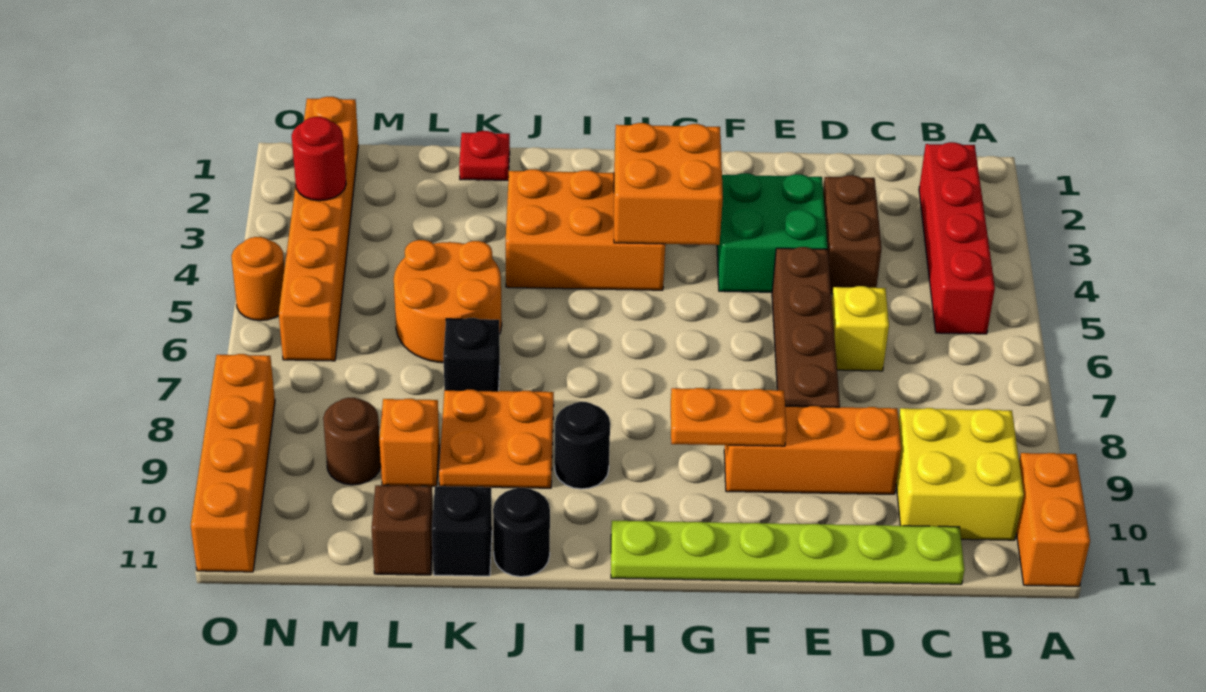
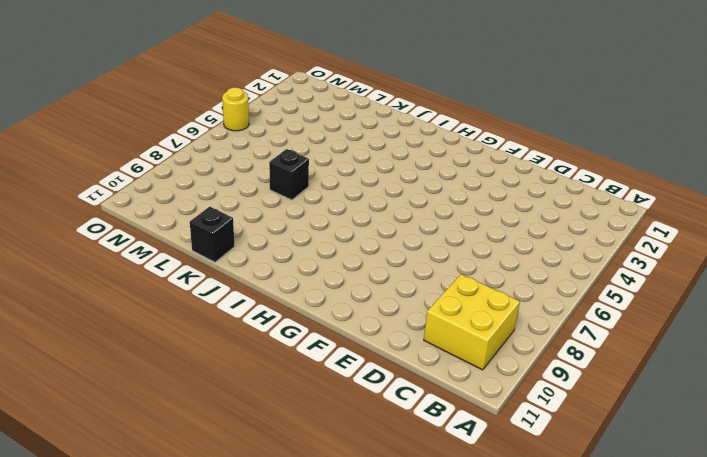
yellow 1x1 round brick [222,87,249,131] -> orange 1x1 round brick [231,237,285,321]
none -> orange 1x2 brick [1016,453,1090,586]
none -> red 1x4 brick [919,142,995,334]
none -> lime 1x6 plate [611,521,965,584]

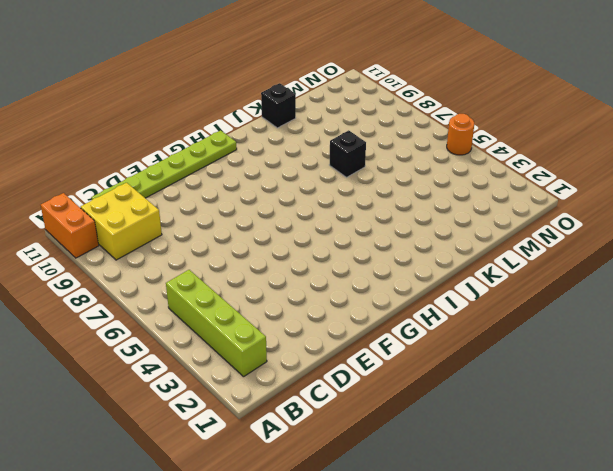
lime 1x4 brick [166,270,267,377] -> red 1x4 brick [919,142,995,334]
none -> brown 1x2 brick [823,175,882,294]
none -> yellow 1x1 brick [832,286,889,371]
none -> orange 1x3 brick [724,406,901,494]

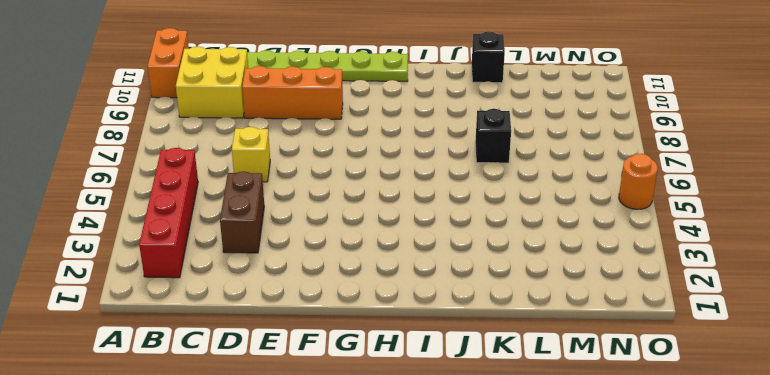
none -> green 2x2 brick [717,173,828,292]
none -> brown 1x4 brick [772,247,840,407]
none -> orange 2x3 brick [506,169,665,290]

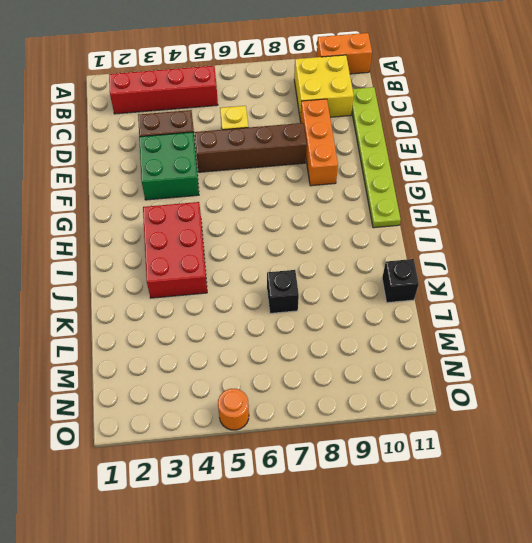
red 2x3 brick [143,202,207,298] -> orange 2x3 brick [506,169,665,290]
none -> black 1x1 round brick [555,402,610,489]
none -> orange 2x2 plate [439,390,554,488]
none -> black 1x1 round brick [493,488,550,577]

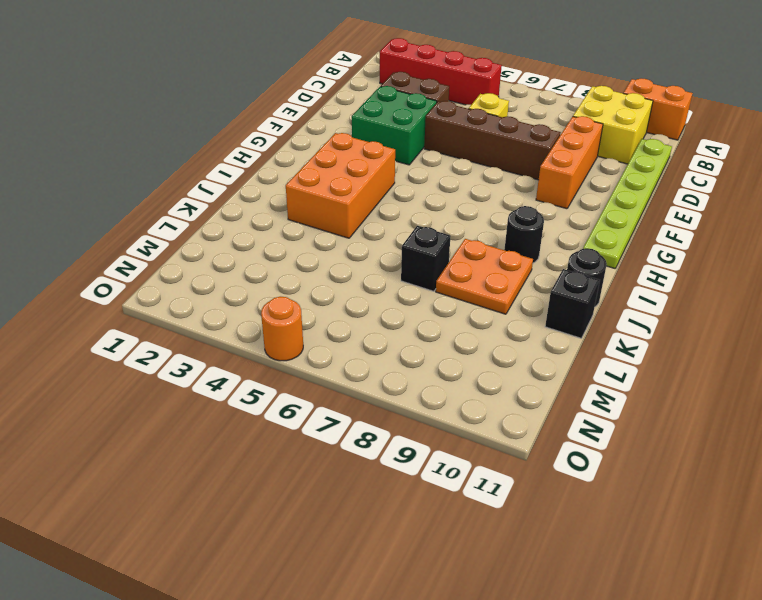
none -> red 1x1 plate [459,131,510,180]
none -> orange 2x2 round brick [394,240,502,363]
none -> orange 1x1 brick [379,399,439,486]

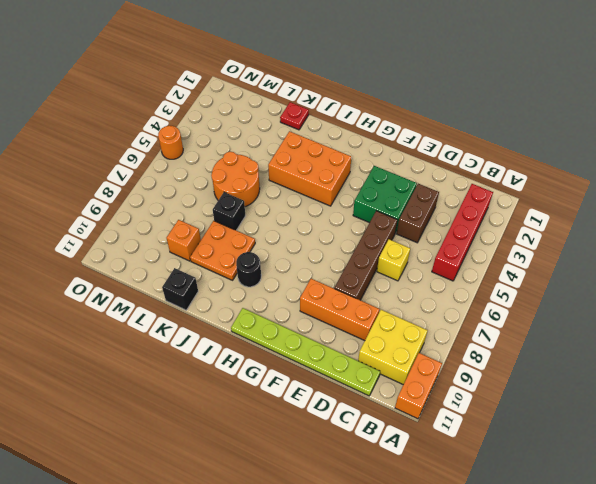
none -> black 1x1 round brick [493,488,550,577]
none -> brown 1x1 brick [372,485,433,575]
none -> brown 1x1 round brick [323,398,381,485]

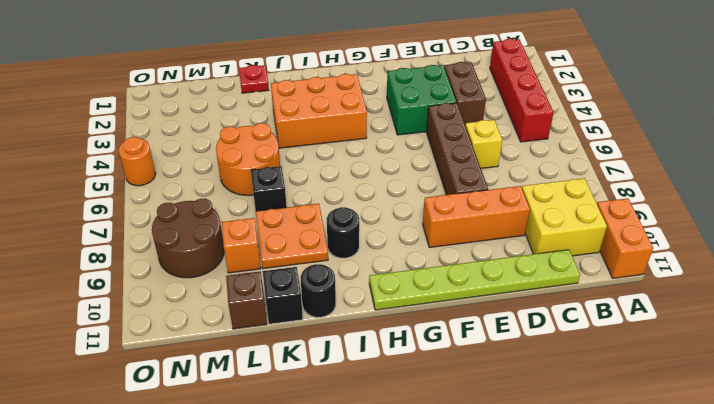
brown 2x2 round brick [152,199,224,278] -> brown 1x1 round brick [323,398,381,485]
none -> orange 1x6 brick [279,97,358,361]
none -> orange 1x4 brick [191,354,275,572]
none -> orange 1x2 plate [671,388,787,446]

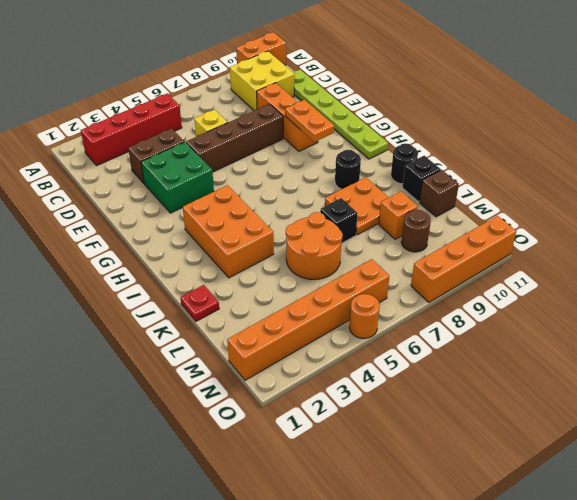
none -> orange 2x2 brick [614,123,723,245]
none -> red 1x1 round brick [292,117,346,201]

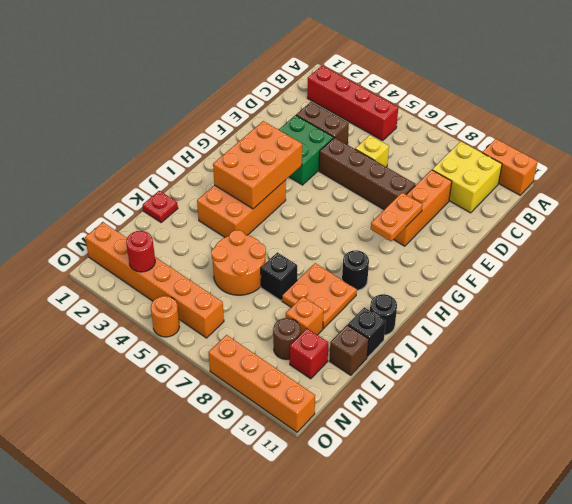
orange 2x3 brick [213,121,302,209] -> orange 2x2 brick [614,123,723,245]
red 1x1 brick [290,328,328,379] -> none
none -> lime 1x6 plate [611,521,965,584]

